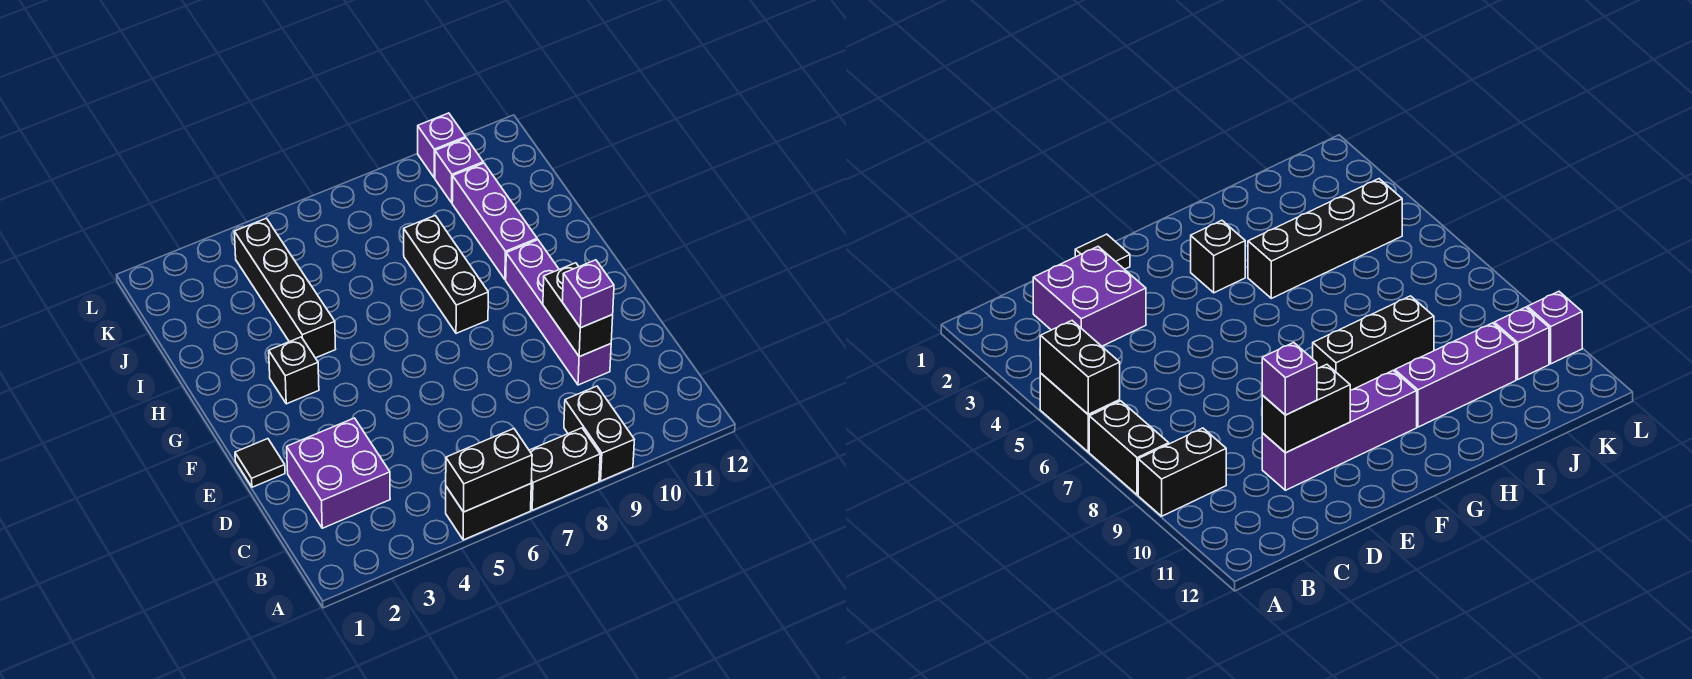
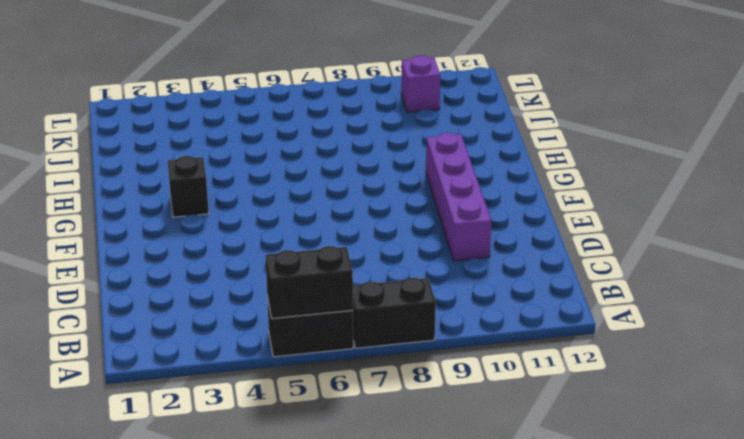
none -> black 1x2 brick [564,386,634,481]
none -> purple 2x2 brick [287,418,390,528]
none -> black 1x1 tile [235,439,285,487]

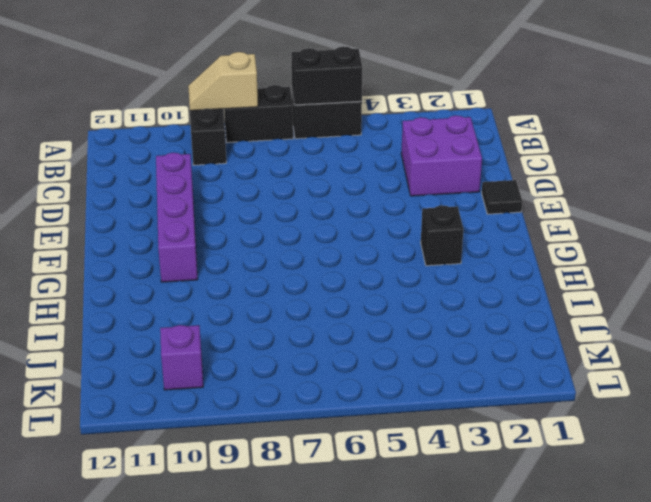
tan 1x2 slope [188,52,258,111] -> none
none -> black 1x3 brick [404,215,488,333]
none -> black 1x4 brick [234,218,336,358]
none -> purple 1x3 brick [452,163,537,280]

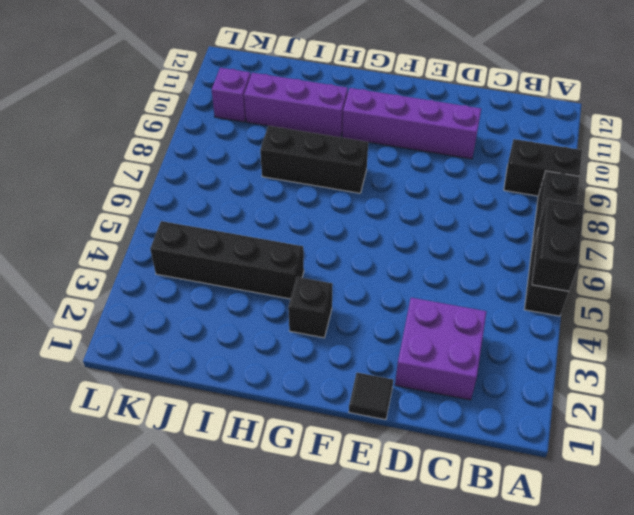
none -> purple 1x1 brick [418,113,466,178]
none -> black 1x2 brick [543,263,613,357]
none -> purple 1x1 brick [562,260,614,328]

